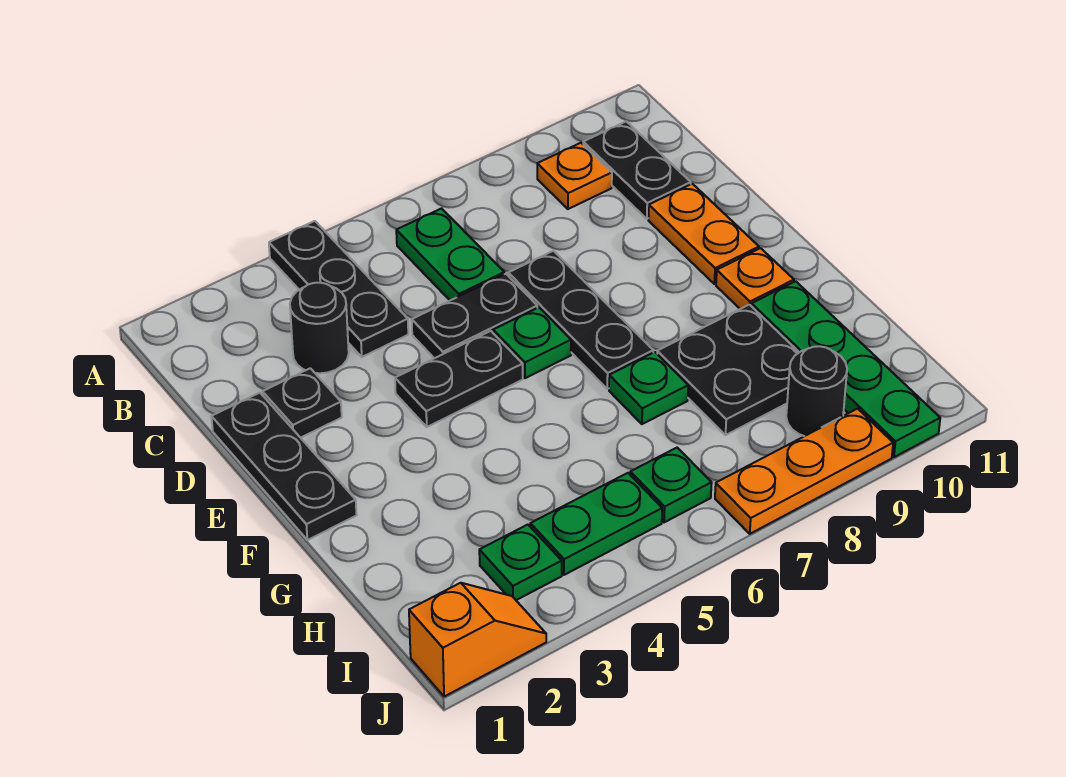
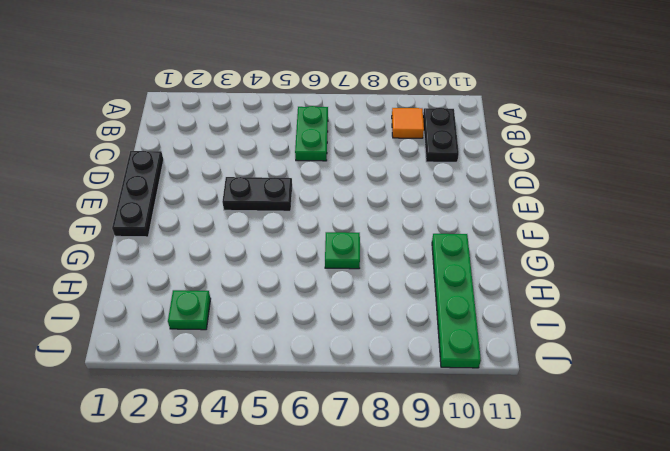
orange 1x1 tile [392,108,424,138] -> orange 1x1 plate [537,143,612,209]
none -> black 1x3 plate [269,221,408,357]
none -> black 1x1 round brick [290,283,349,373]
none -> black 1x1 plate [263,368,342,438]

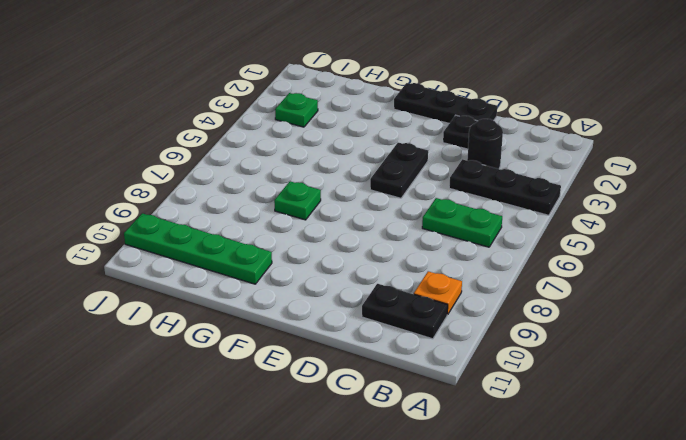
none -> black 1x2 plate [412,274,537,358]
none -> black 1x3 plate [508,251,653,389]
none -> orange 1x2 plate [648,184,759,284]

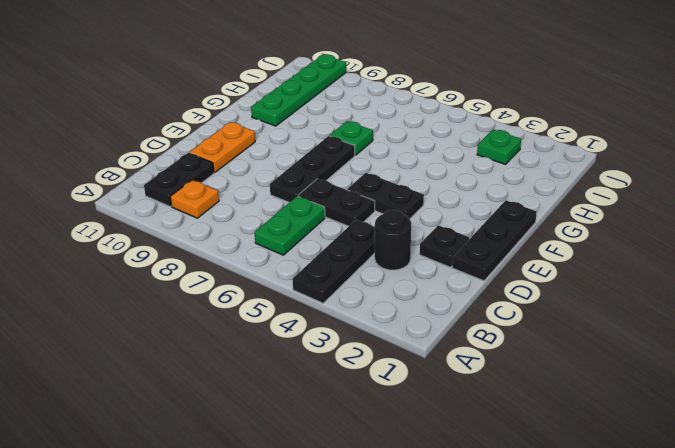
none -> green 1x1 plate [493,307,571,378]
none -> orange 1x1 plate [716,248,794,309]
none -> black 2x2 plate [657,305,799,435]

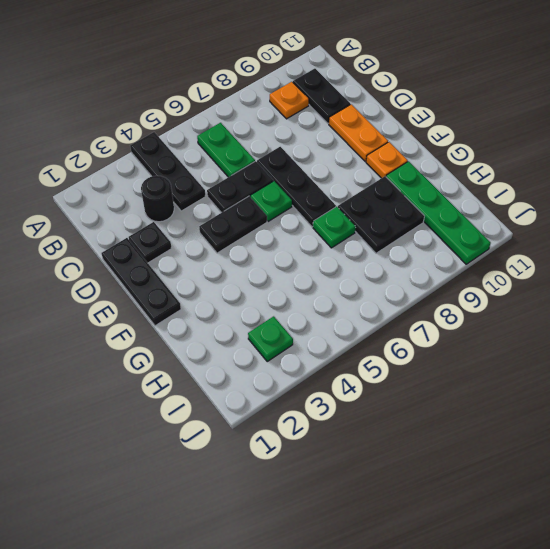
none -> green 1x2 plate [530,473,662,575]
none -> green 1x1 plate [630,448,712,522]
none -> black 1x1 round brick [786,346,847,436]

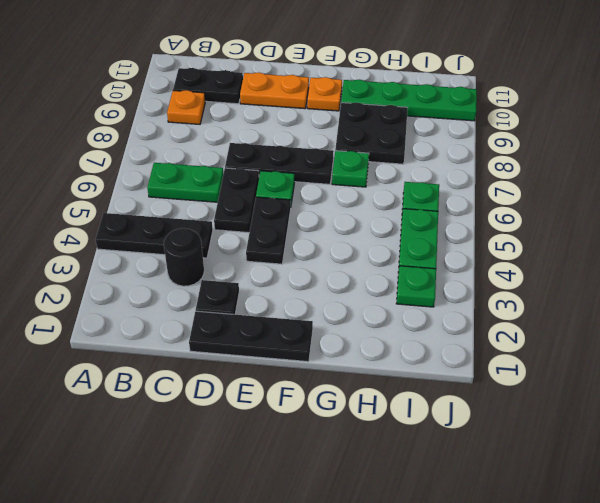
none -> black 1x1 round brick [786,346,847,436]
none -> orange 1x2 slope [409,583,546,697]
none -> orange 1x3 plate [715,409,893,534]

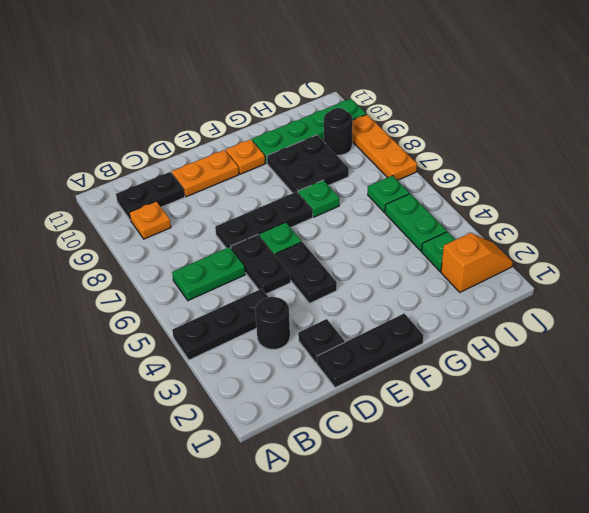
orange 1x2 slope [441,233,513,292] -> orange 1x2 slope turned to [409,583,546,697]

